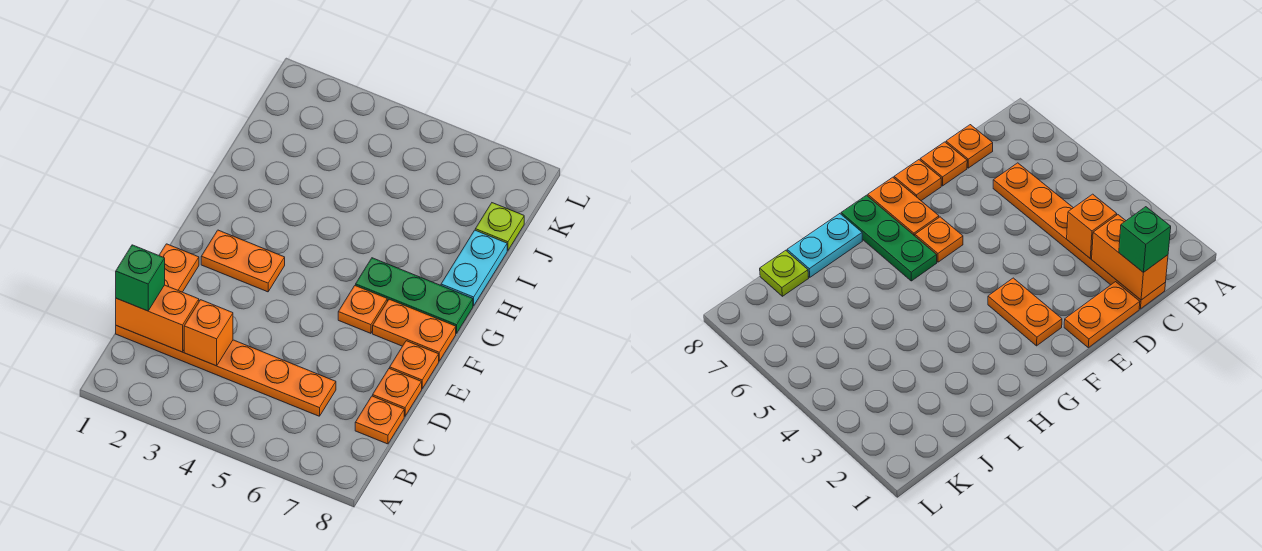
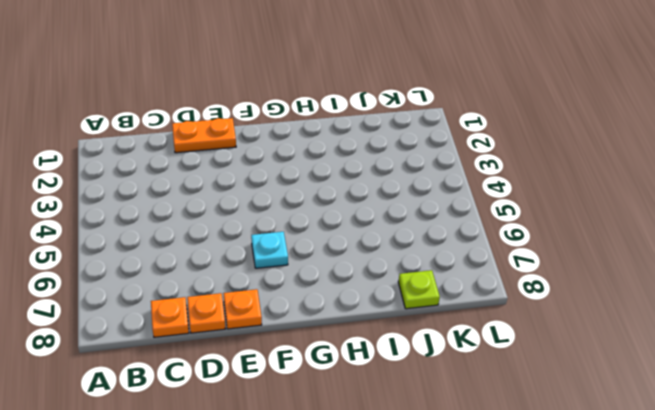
cyan 1x1 plate [251,232,288,268] -> orange 1x1 plate [338,286,387,333]
none -> orange 1x6 plate [116,326,336,416]
none -> orange 1x2 plate [201,230,285,292]
none -> orange 1x2 plate [373,299,456,361]

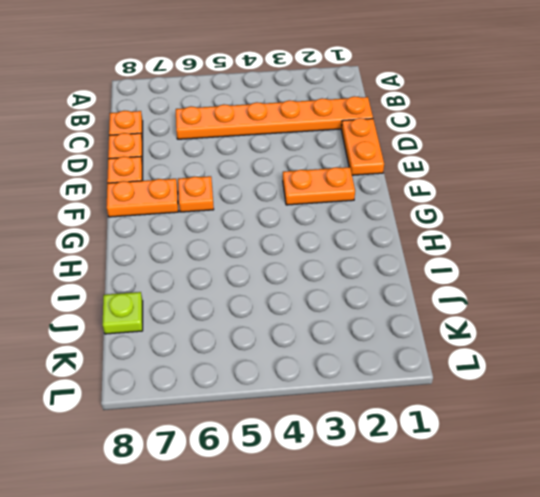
none -> green 1x3 plate [356,258,473,333]
none -> cyan 1x2 plate [441,230,507,306]
none -> orange 1x2 brick [116,285,199,352]

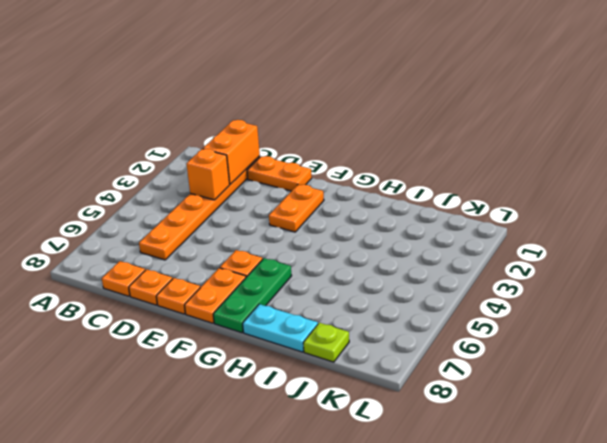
none -> green 1x1 brick [116,245,165,311]

